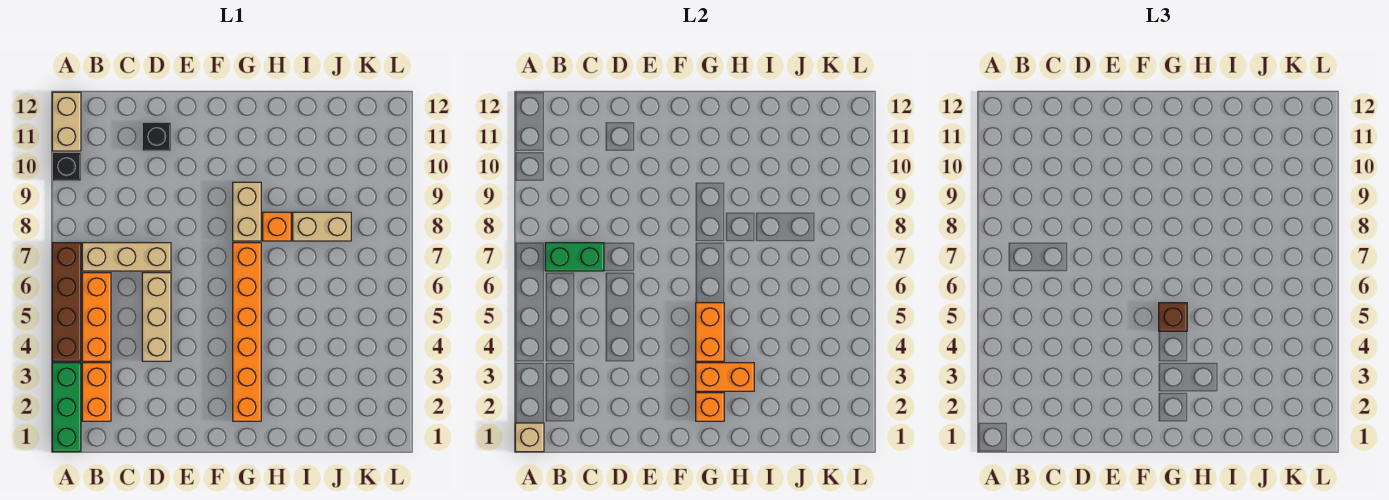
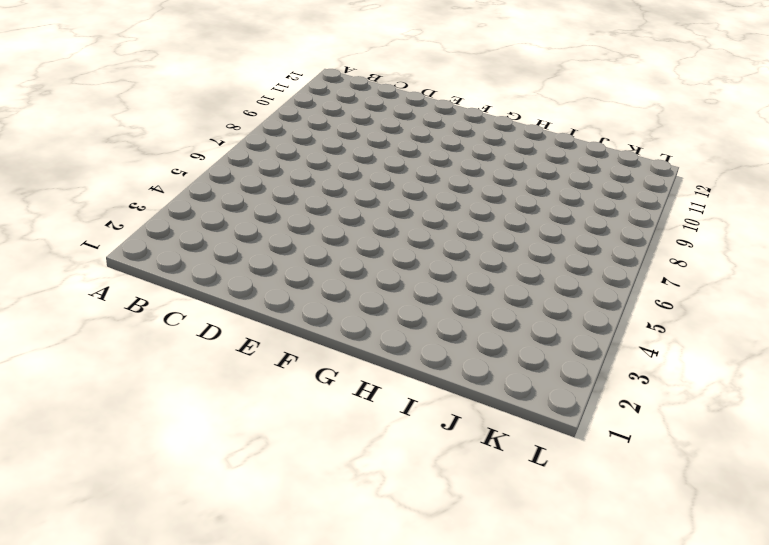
none -> green 1x3 brick [52,363,81,452]
none -> brown 1x4 brick [52,243,81,361]
none -> black 1x1 brick [52,152,81,181]

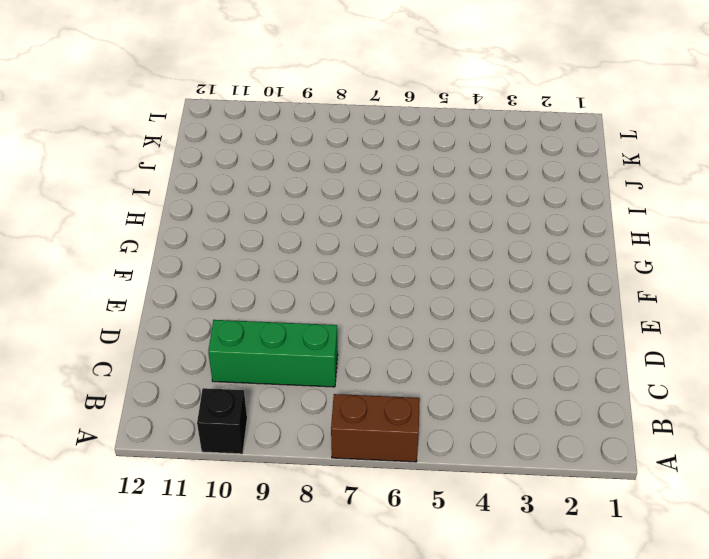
brown 1x2 brick [331,394,420,462] -> brown 1x4 brick [52,243,81,361]
green 1x3 brick [208,320,338,387] -> green 1x3 brick moved to [52,363,81,452]
none -> tan 1x2 brick [52,92,81,151]
none -> orange 1x2 brick [82,363,111,421]
none -> orange 1x3 brick [82,273,111,361]

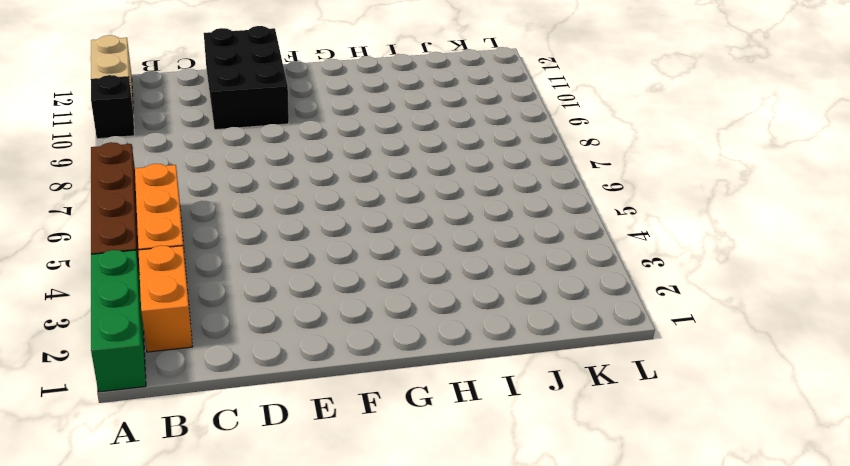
black 2x3 brick [204,26,289,130] -> black 1x1 brick [142,122,171,151]
none -> tan 1x3 brick [82,243,171,271]
none -> tan 1x3 brick [142,273,171,361]
none -> orange 1x6 brick [233,243,261,421]

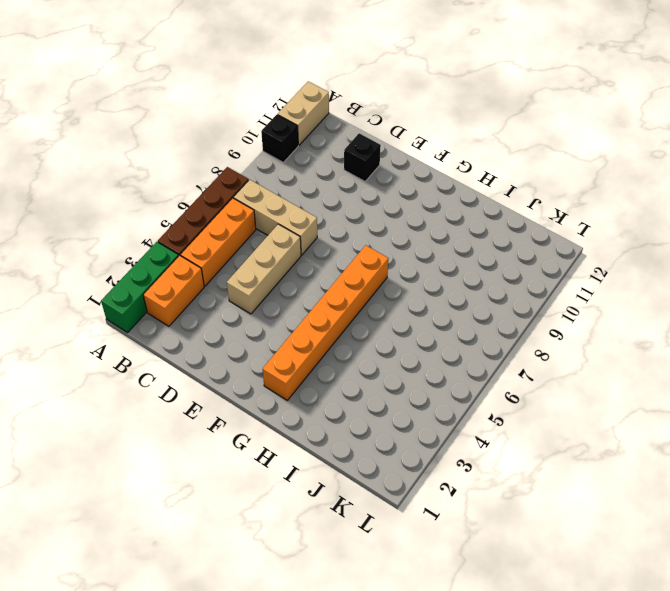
none -> tan 1x2 brick [233,182,261,241]
none -> orange 1x1 brick [263,212,291,241]
none -> tan 1x2 brick [293,212,351,241]

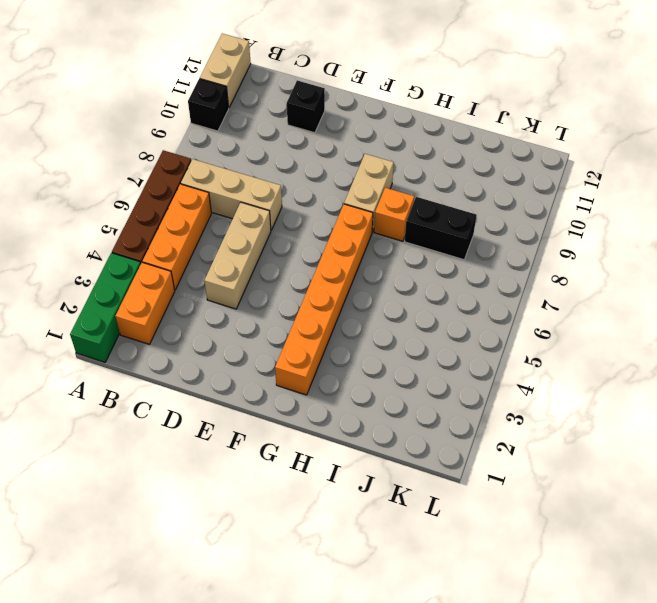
black 1x2 brick [405,197,477,260] -> tan 1x2 brick [293,212,351,241]
none -> tan 1x1 brick [515,423,544,452]
none -> green 1x2 brick [545,243,604,271]
none -> orange 1x1 brick [696,393,724,421]

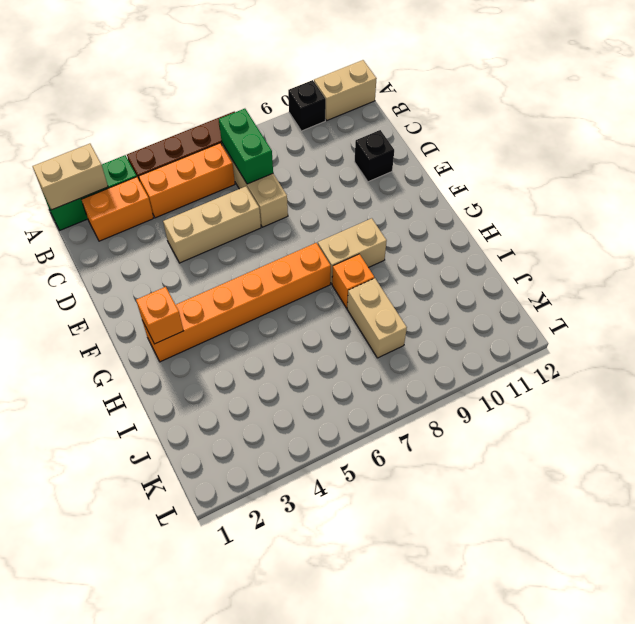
tan 1x2 brick [32,144,108,210] -> tan 1x1 brick [515,423,544,452]
none -> orange 1x2 brick [696,363,754,391]
none -> orange 1x2 brick [696,303,724,361]
none -> brown 1x1 brick [1159,303,1187,331]

